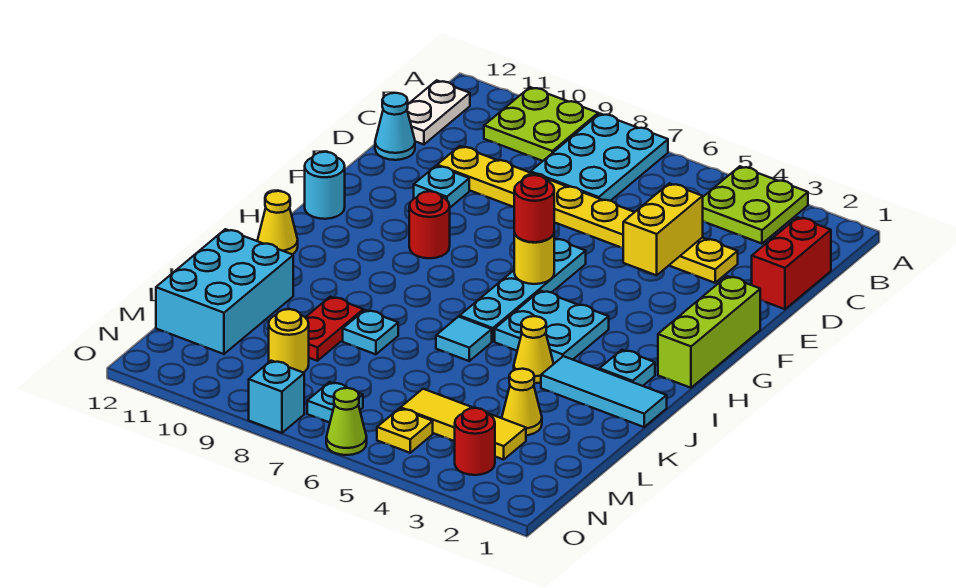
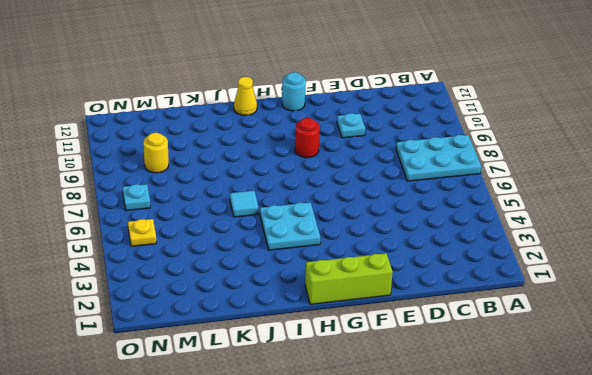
none -> lime 2x2 plate [703,166,808,244]
none -> lime 2x2 plate [484,87,598,161]
none -> white 1x2 plate [407,80,470,145]
none -> red 1x2 brick [752,217,831,309]

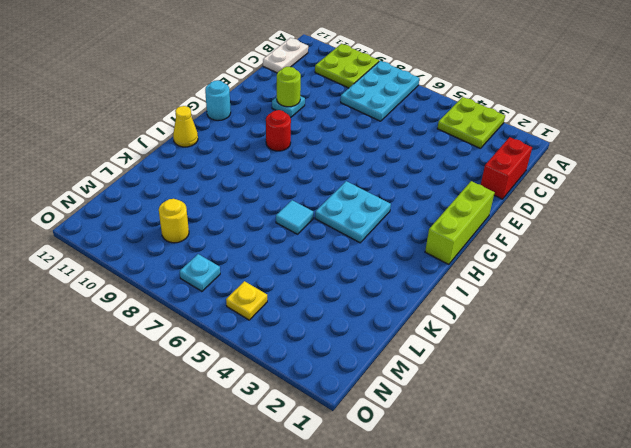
lime 1x1 round brick [277,67,301,107] -> none
none -> yellow 1x8 plate [437,146,738,283]
none -> cyan 1x1 cone [375,93,415,160]
none -> cyan 1x4 plate [460,239,586,342]
none -> cyan 1x1 plate [599,350,655,386]

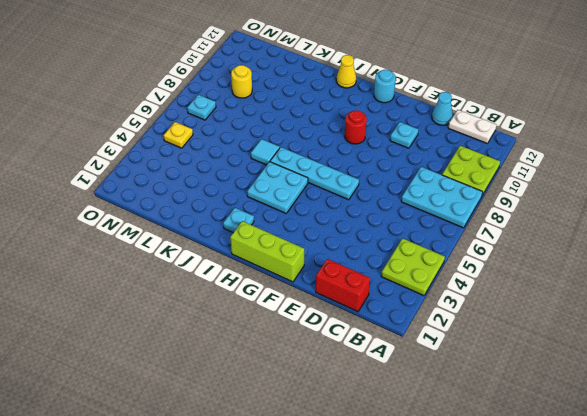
none -> yellow 1x8 plate [437,146,738,283]
none -> cyan 1x3 tile [541,356,667,427]
none -> yellow 1x1 cone [514,316,554,383]
none -> cyan 1x1 plate [343,310,398,354]

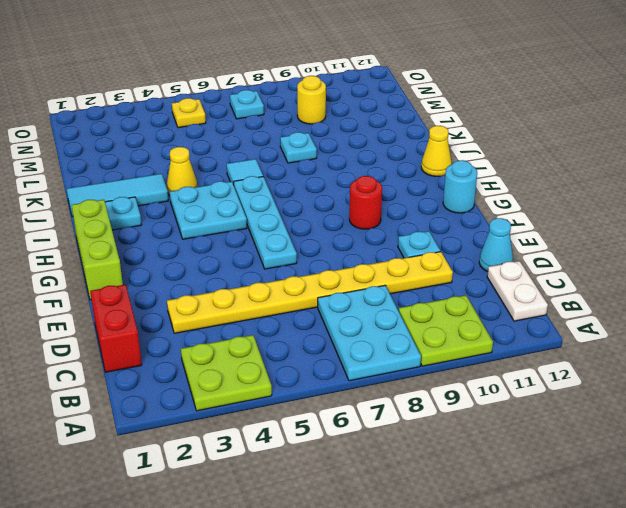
none -> red 1x2 plate [305,297,363,361]
none -> cyan 2x3 brick [156,229,293,354]
none -> yellow 1x1 cone [502,369,542,435]
none -> yellow 1x3 tile [401,389,526,460]

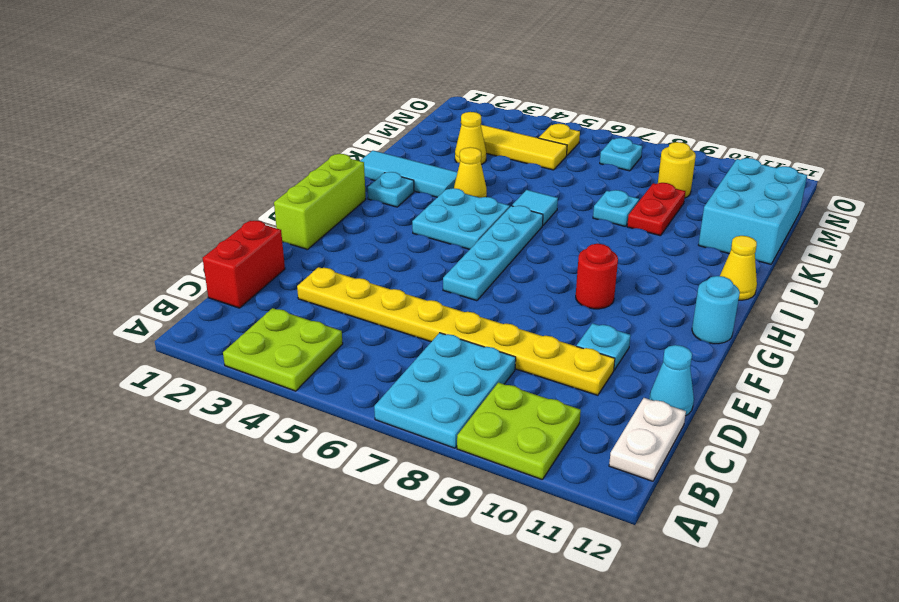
none -> red 1x1 round brick [455,408,495,475]
none -> lime 1x1 cone [326,388,367,455]
none -> cyan 1x1 brick [249,361,304,433]
none -> yellow 1x2 brick [623,183,703,275]

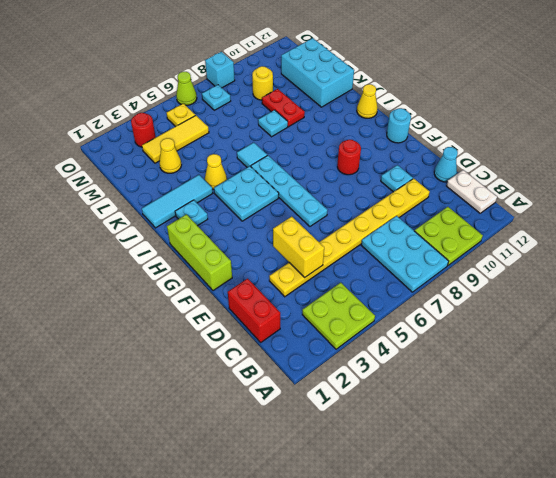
none -> yellow 1x1 round brick [514,233,554,284]
none -> red 1x1 round brick [514,175,554,242]

